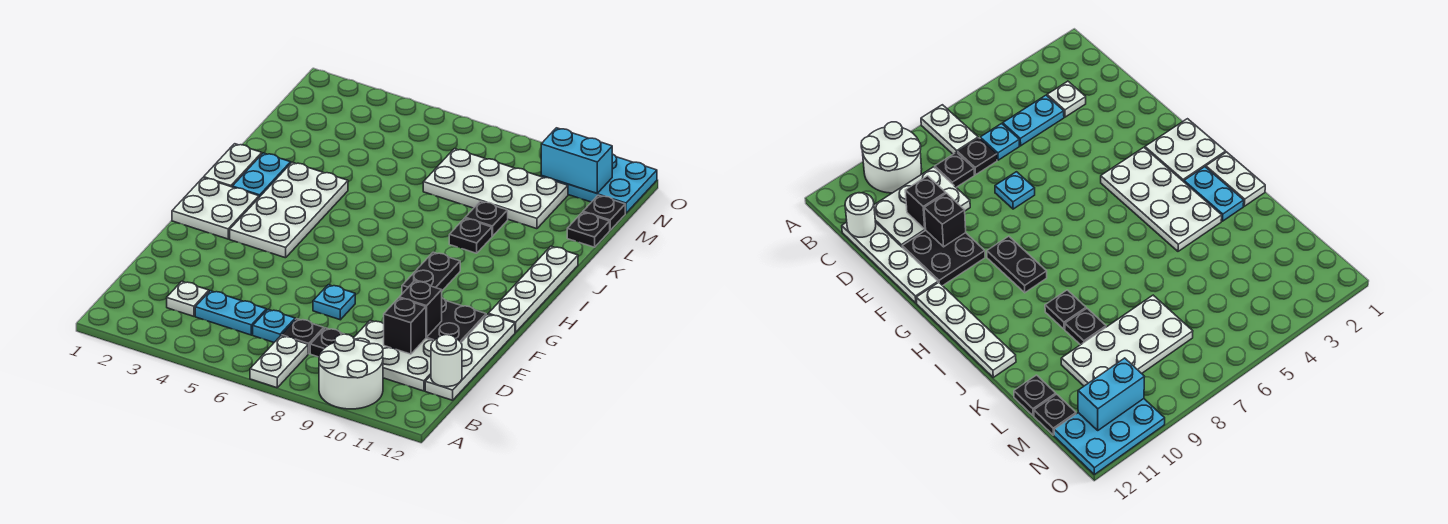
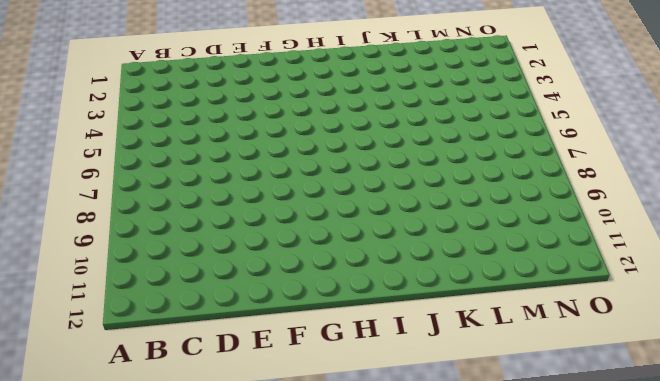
none -> white 1x2 plate [250,336,308,388]
none -> white 2x2 round brick [319,334,383,409]
none -> white 1x1 plate [167,281,209,316]

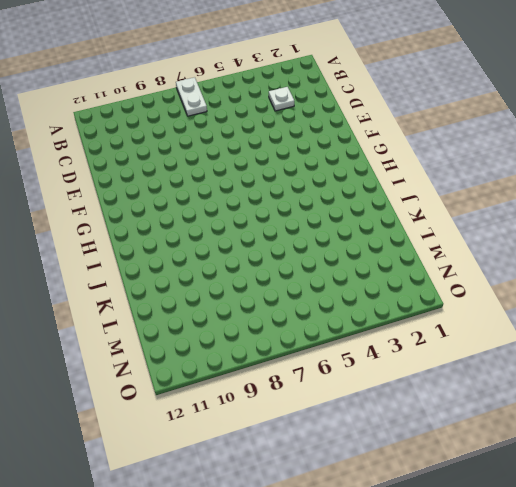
none -> white 2x2 round brick [319,334,383,409]
none -> cyan 1x2 plate [195,291,266,335]
none -> cyan 1x1 plate [253,309,295,342]

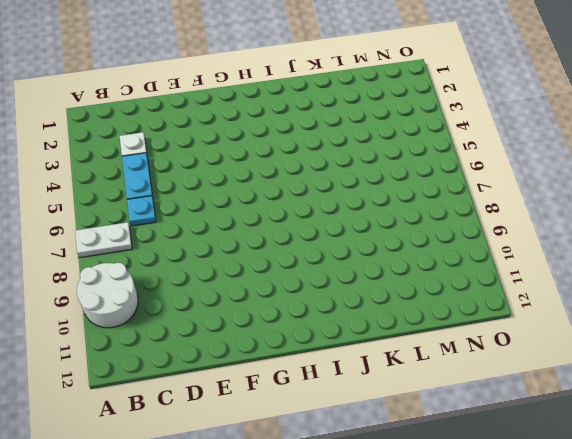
none -> black 1x1 plate [282,319,324,354]
none -> black 1x1 plate [310,328,343,357]
none -> white 2x3 plate [354,320,434,391]

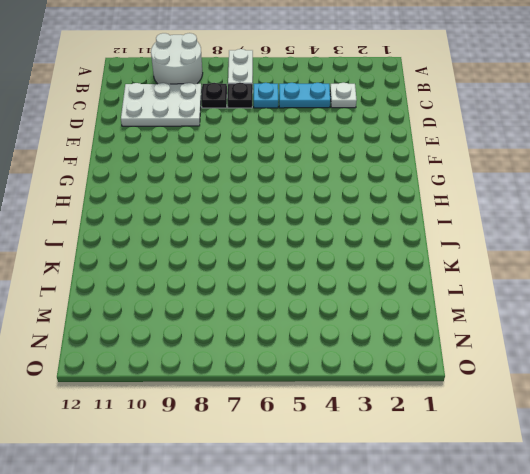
none -> white 1x4 plate [425,314,515,400]
none -> cyan 1x1 plate [313,285,355,320]
none -> black 2x2 plate [426,298,486,342]

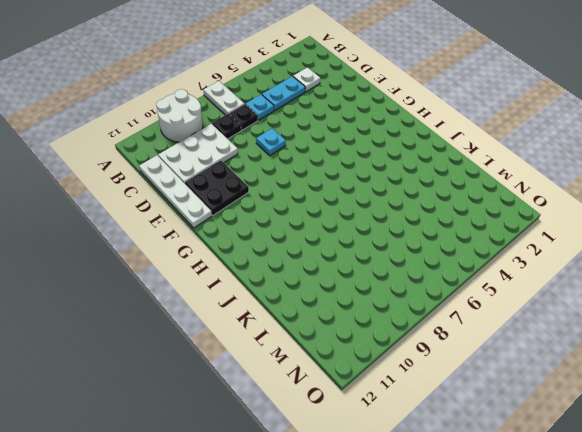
none -> white 2x2 plate [172,178,259,239]
none -> white 2x4 plate [230,162,348,258]
none -> black 1x2 plate [402,252,460,294]

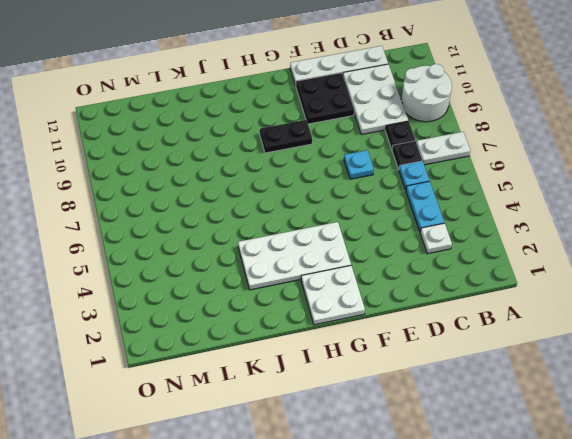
none -> white 1x4 plate [488,246,578,332]
none -> white 1x2 plate [204,144,262,187]
none -> cyan 1x2 plate [232,153,291,197]

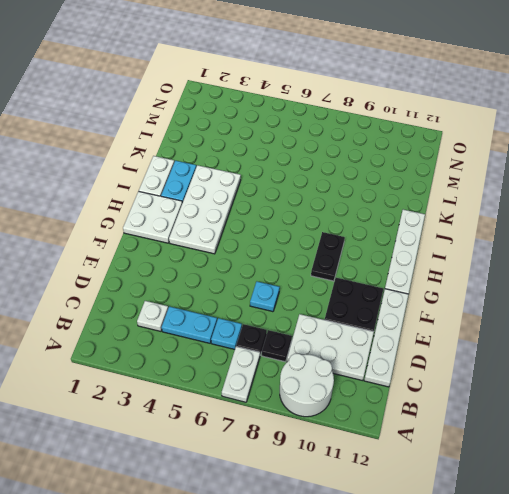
none -> black 1x1 plate [449,218,492,253]
none -> black 1x1 plate [465,201,508,236]
none -> white 2x4 plate [423,149,568,229]

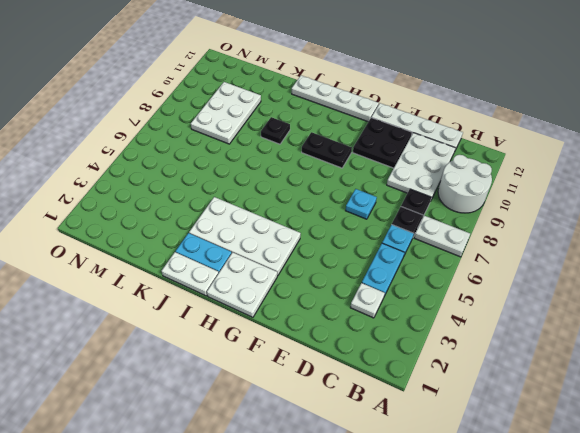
white 2x3 plate [191,82,261,144] -> white 2x4 plate [423,149,568,229]
none -> black 1x1 plate [465,201,508,236]
none -> black 1x1 plate [567,212,610,247]
none -> black 1x1 plate [583,195,625,230]

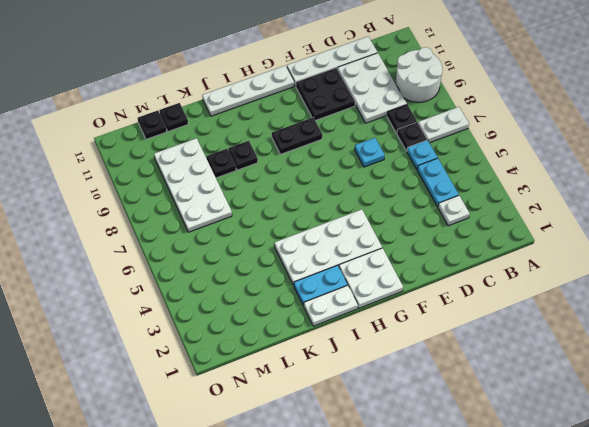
none -> cyan 2x3 plate [541,154,657,213]
none -> white 1x1 round brick [431,335,462,387]
none -> black 1x1 brick [384,298,426,354]

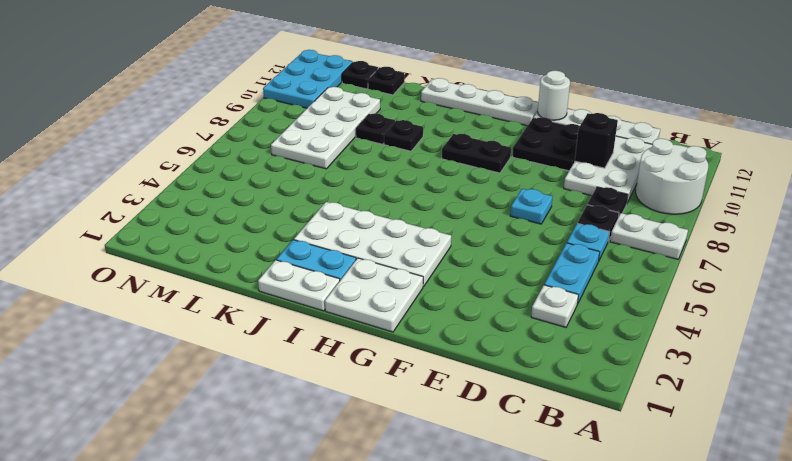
white 1x1 round brick [538,71,570,120] -> white 1x1 round brick moved to [431,335,462,387]
none -> black 1x1 brick [399,281,442,337]
none -> cyan 1x2 brick [541,128,612,193]

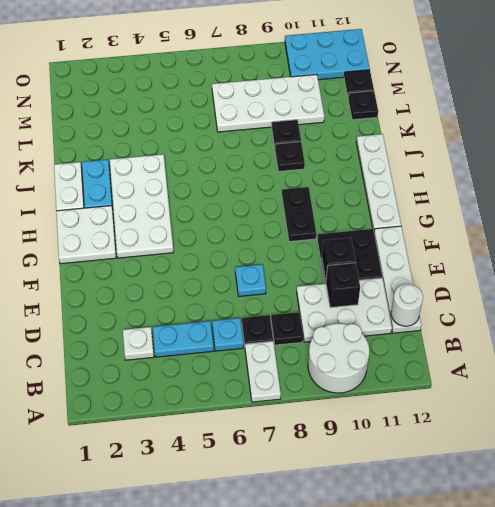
none -> cyan 1x2 brick [541,128,612,193]

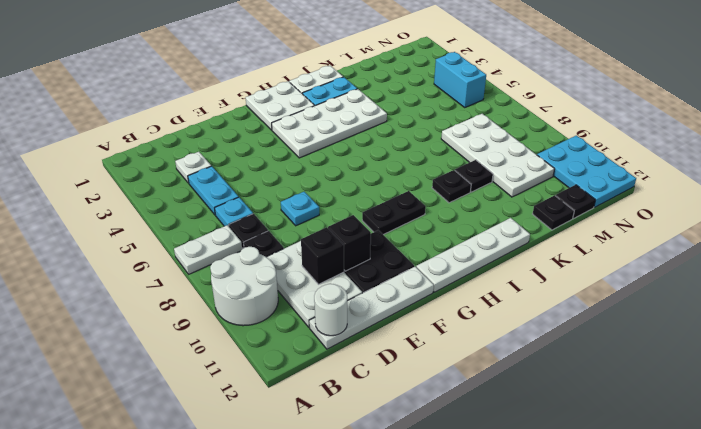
cyan 1x2 brick [434,52,486,107] -> cyan 1x2 brick moved to [541,128,612,193]

